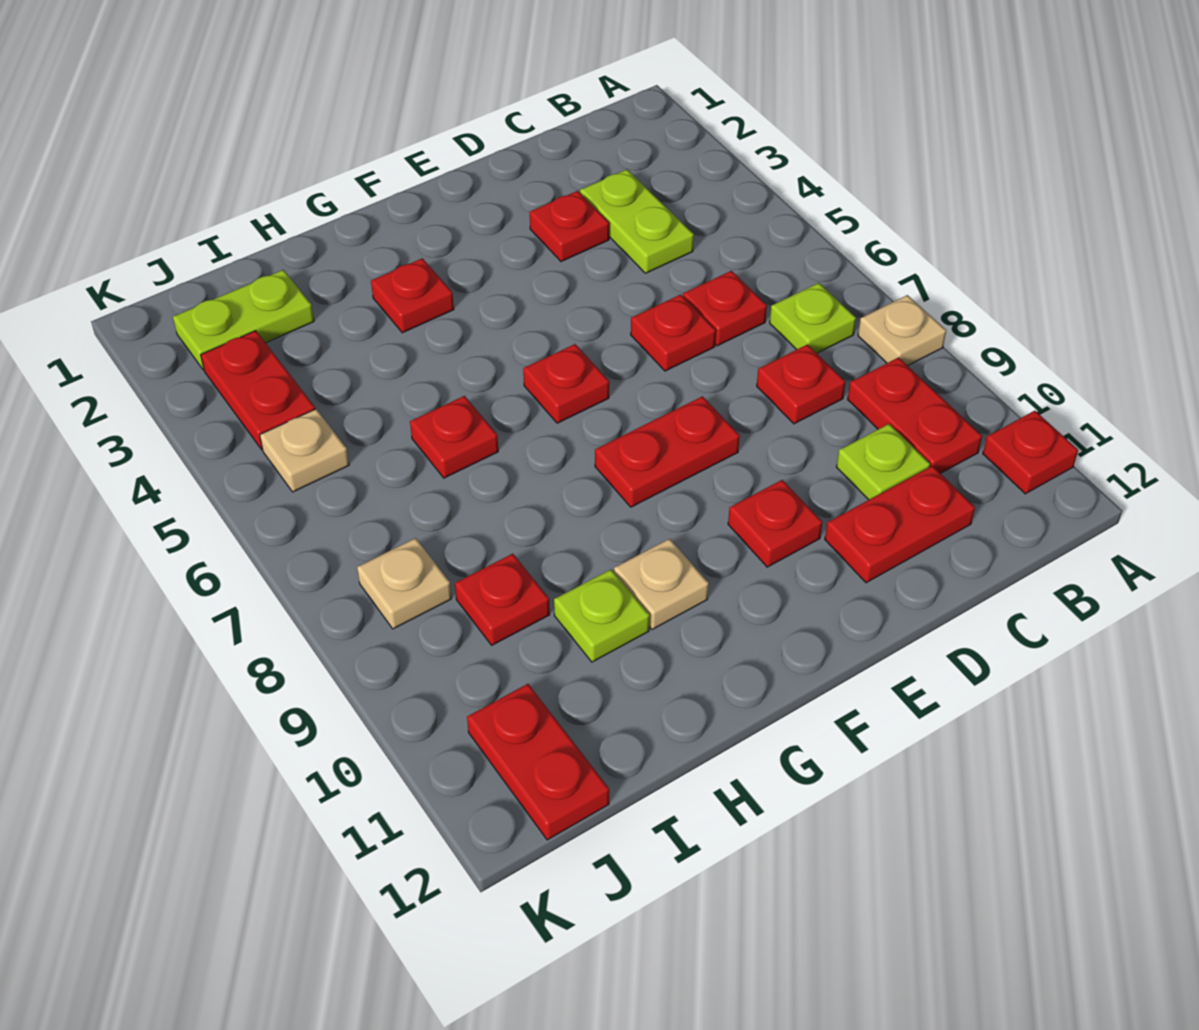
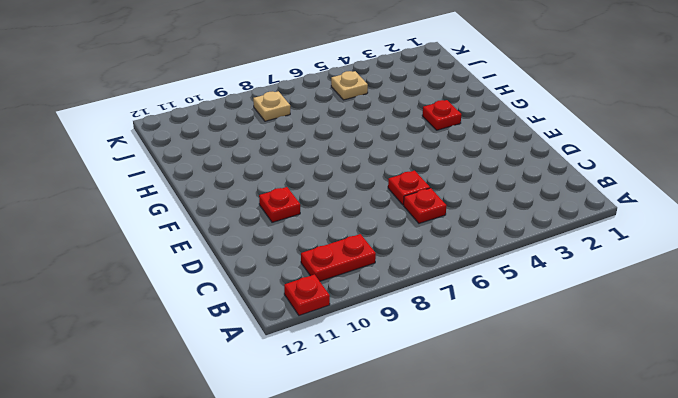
none -> tan 1x1 plate [858,295,946,366]
none -> lime 1x1 plate [770,283,856,353]
none -> lime 1x2 plate [580,170,694,273]

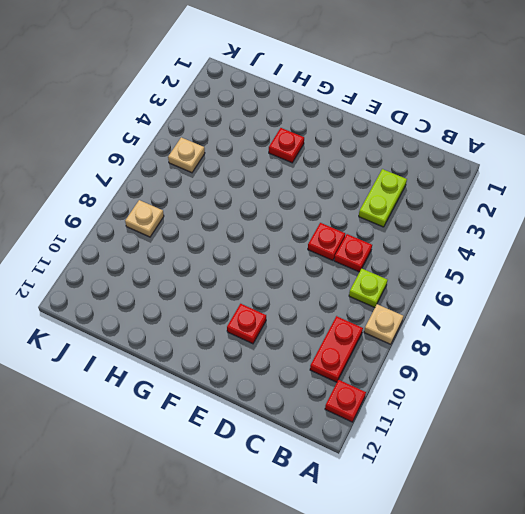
none -> red 1x1 plate [757,344,845,424]
none -> lime 1x1 plate [837,424,930,500]
none -> red 1x2 plate [825,466,975,583]

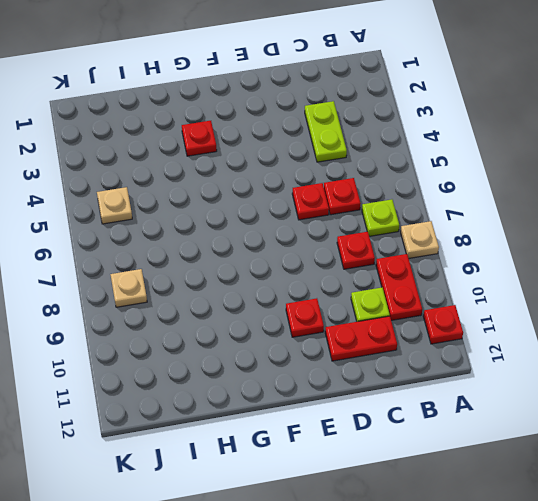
none -> red 1x1 plate [530,191,609,262]
none -> red 1x2 plate [595,396,740,507]
none -> red 1x1 plate [523,344,609,423]

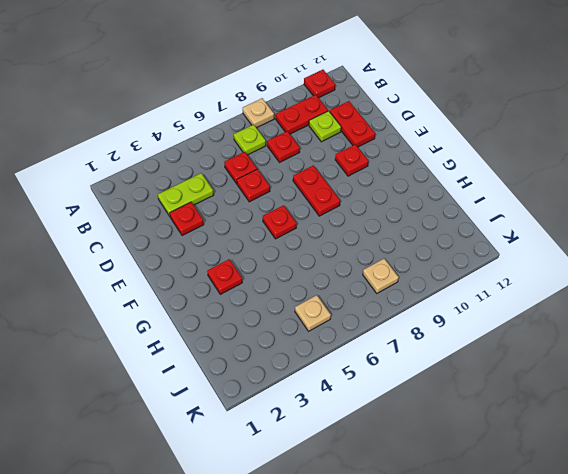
none -> tan 1x1 plate [614,539,709,630]
none -> red 1x1 plate [410,396,498,478]
none -> lime 1x1 plate [554,570,650,662]

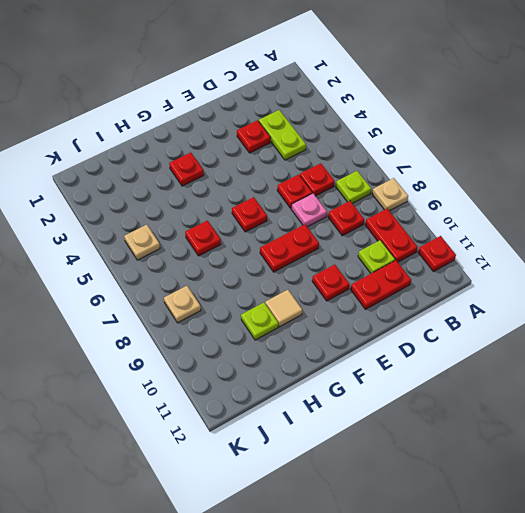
pink 1x1 plate [291,193,327,227] -> none
tan 1x1 tile [265,290,302,327] -> tan 1x1 plate [614,539,709,630]
none -> lime 1x2 plate [173,270,314,370]
none -> red 1x1 plate [455,554,550,645]
none -> red 1x2 plate [201,331,315,450]

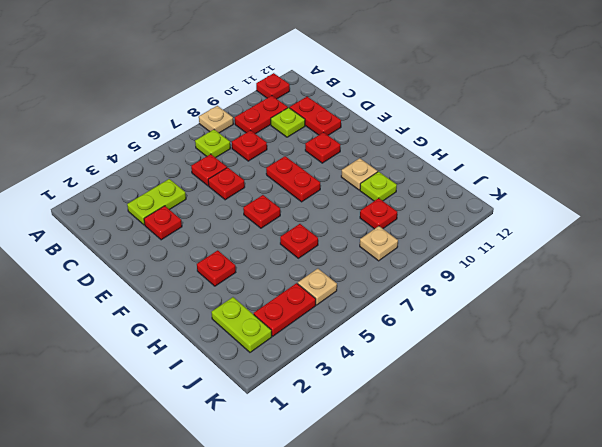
none -> red 1x2 plate [467,684,609,840]

